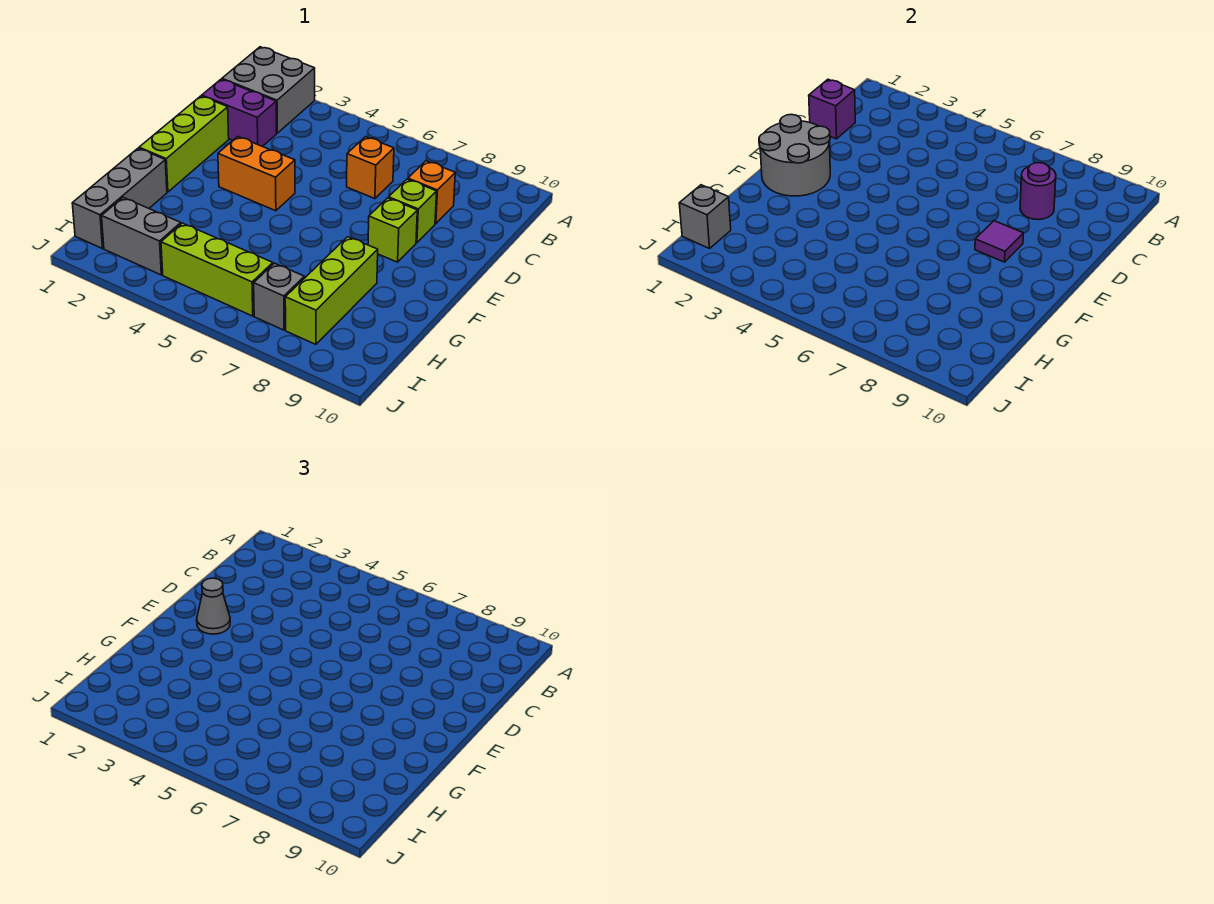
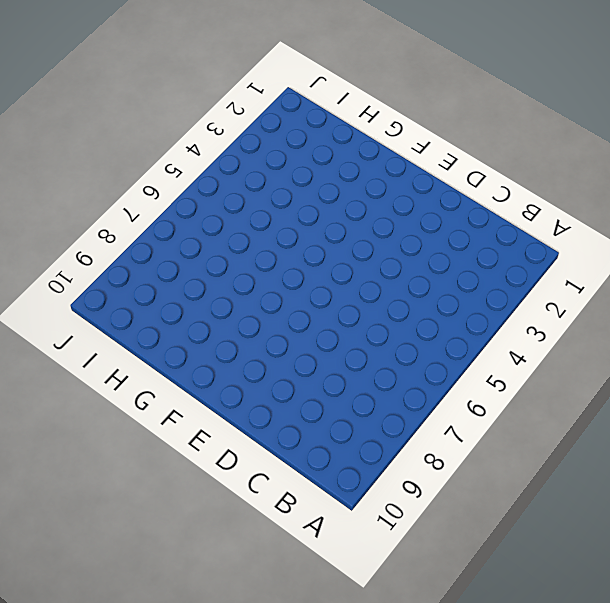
none -> grey 2x2 brick [222,47,315,133]
none -> purple 1x2 brick [202,79,277,147]
none -> orange 1x1 brick [347,137,394,199]

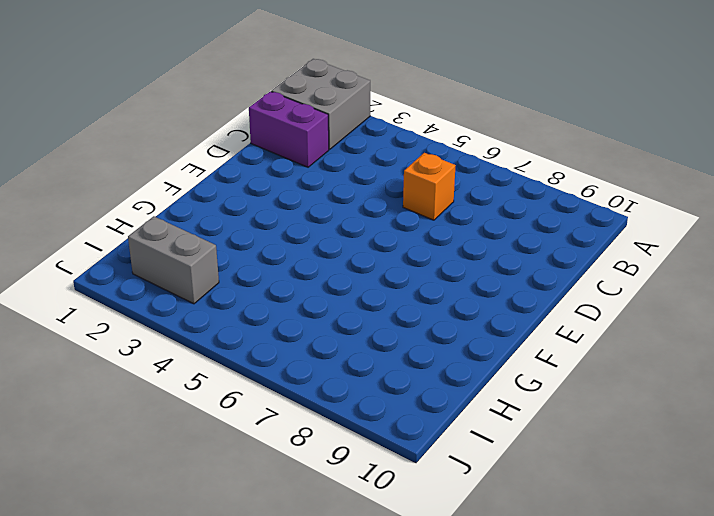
none -> orange 1x1 brick [408,161,455,224]
none -> lime 1x3 brick [139,96,229,192]
none -> lime 1x1 brick [389,179,437,243]

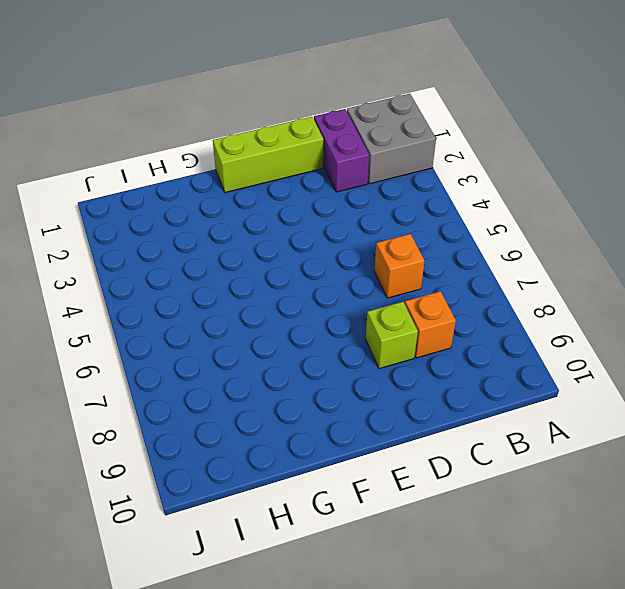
none -> orange 1x2 brick [218,136,295,211]
none -> lime 1x1 brick [368,198,417,262]
none -> grey 1x3 brick [72,148,167,249]

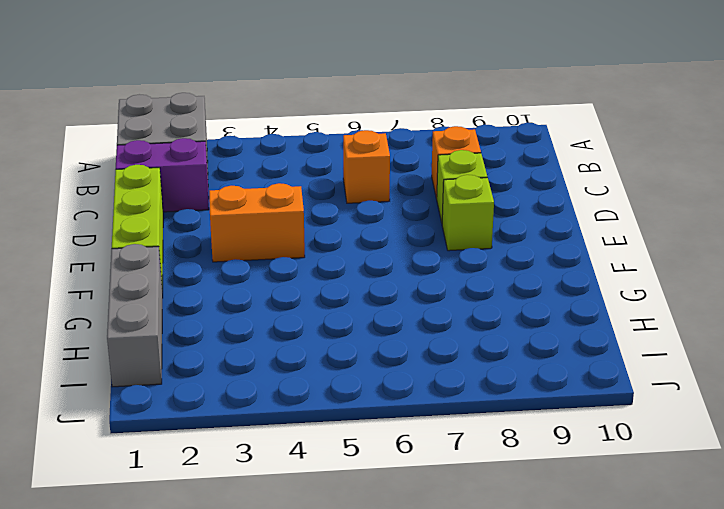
none -> lime 1x3 brick [285,237,378,344]
none -> grey 1x2 brick [102,198,181,275]
none -> lime 1x3 brick [161,223,273,316]

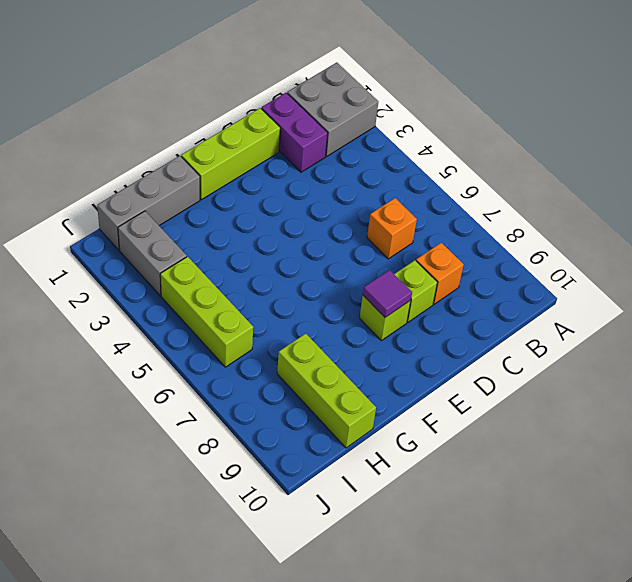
lime 1x3 brick [277,333,376,448] -> lime 1x3 brick turned to [285,237,378,344]
none -> orange 1x2 brick [218,136,295,211]
none -> grey 1x1 brick [254,263,304,330]
none -> purple 1x1 brick [809,79,855,139]

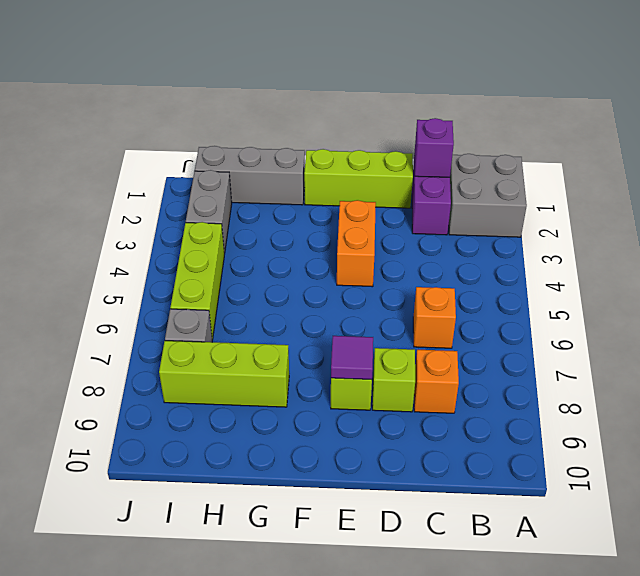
none -> purple 1x1 round brick [1020,163,1056,220]
none -> grey 2x2 round brick [759,114,830,196]
none -> grey 1x1 brick [679,185,731,249]

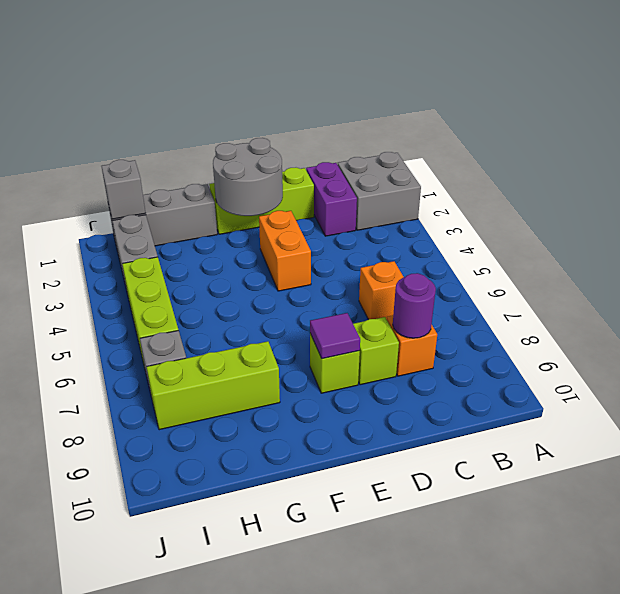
none -> purple 1x1 brick [809,79,855,139]
none -> grey 1x1 cone [197,578,230,634]

